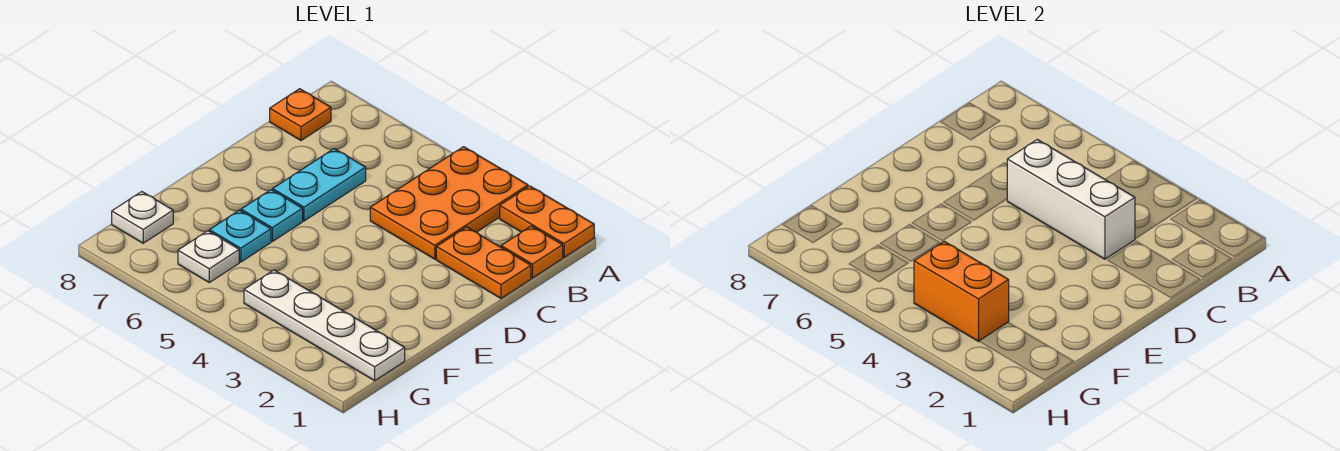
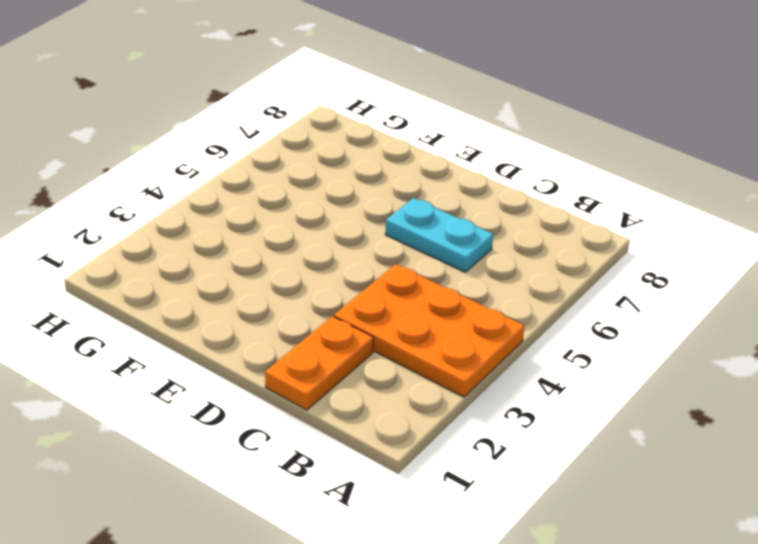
none -> orange 1x2 plate [500,186,594,257]
none -> orange 1x1 plate [501,226,563,278]
none -> orange 1x1 plate [270,89,331,140]

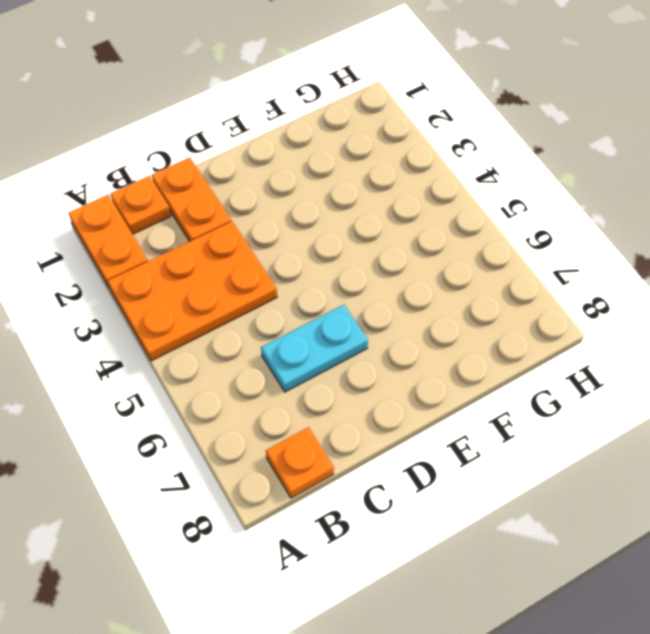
none -> cyan 1x1 plate [241,190,303,241]
none -> cyan 1x1 plate [209,210,271,262]
none -> white 1x4 plate [244,270,405,381]

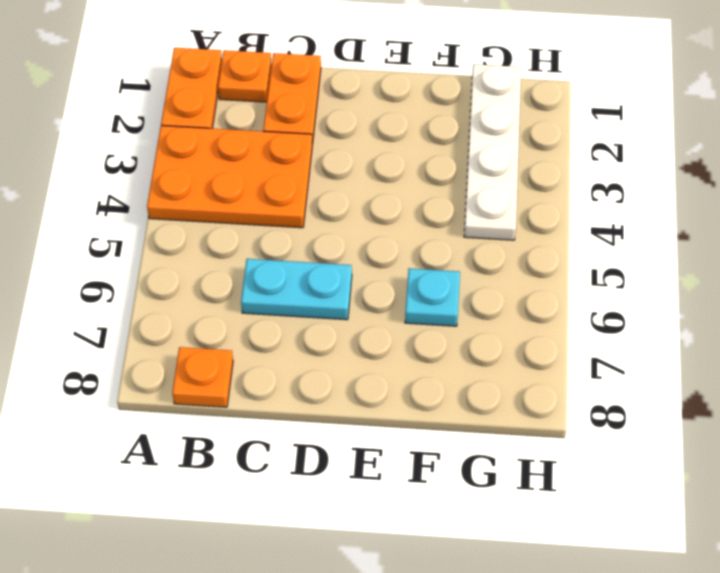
none -> cyan 1x1 plate [241,190,303,241]
none -> white 1x1 plate [178,231,239,282]
none -> white 1x1 plate [112,192,173,243]

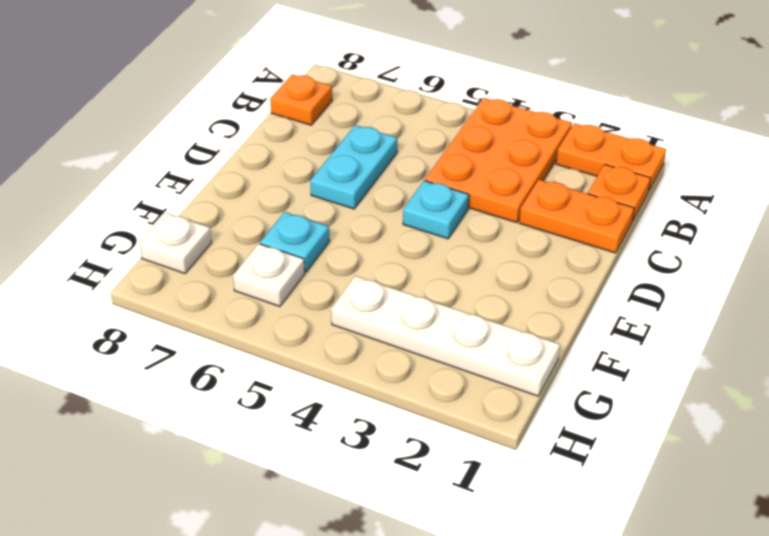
cyan 1x1 plate [403,181,469,239] -> cyan 1x1 plate moved to [241,190,303,241]
none -> white 1x3 brick [1007,139,1135,259]
none -> orange 1x2 brick [914,241,1009,341]

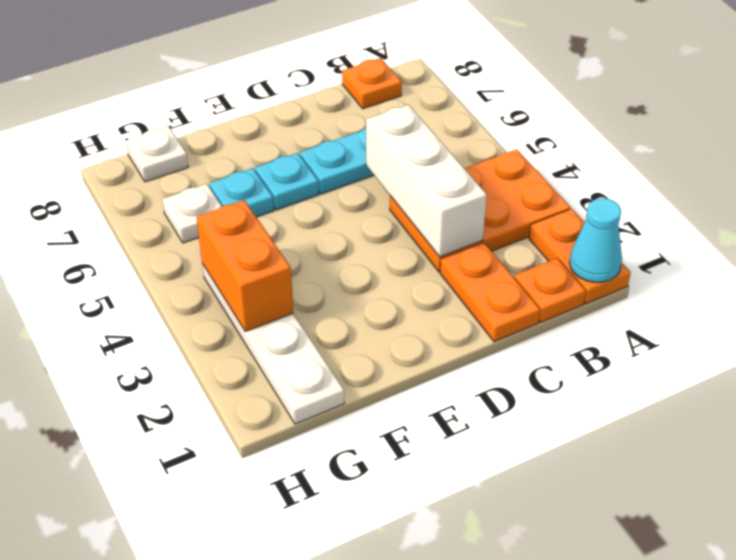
cyan 1x1 cone [570,198,622,282] -> none

